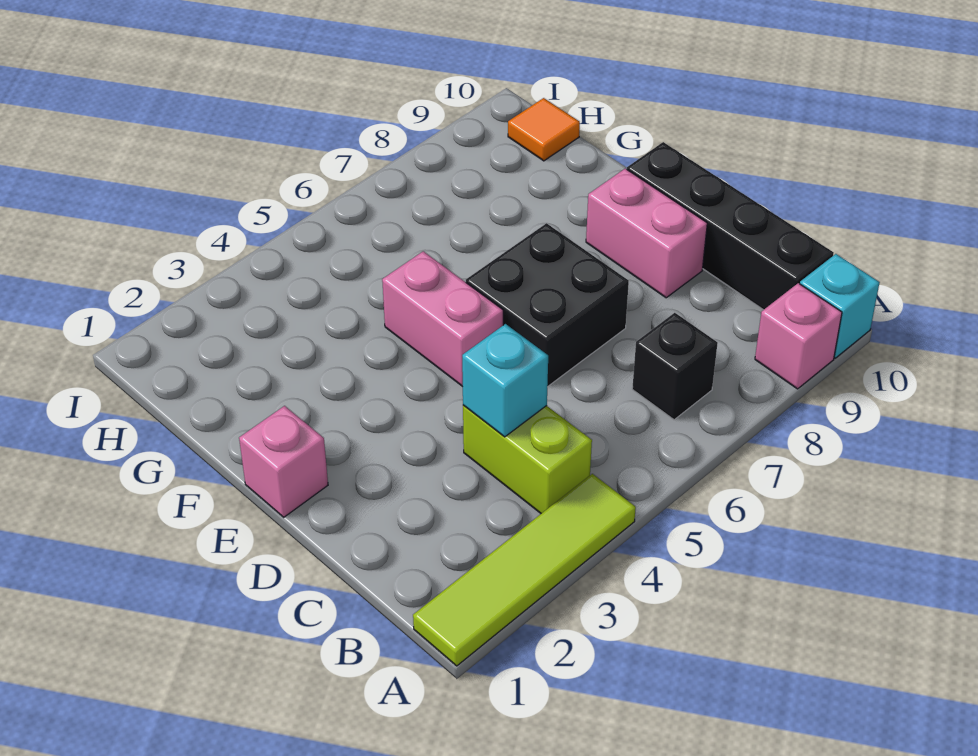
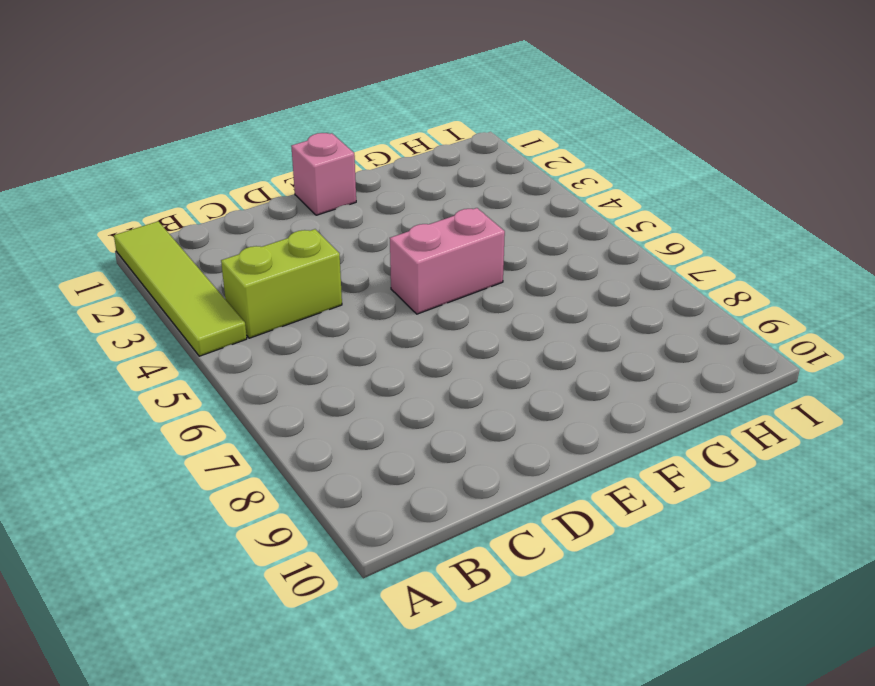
none -> pink 1x1 brick [755,283,842,389]
none -> cyan 1x1 brick [800,254,880,358]
none -> black 1x1 brick [632,313,718,420]

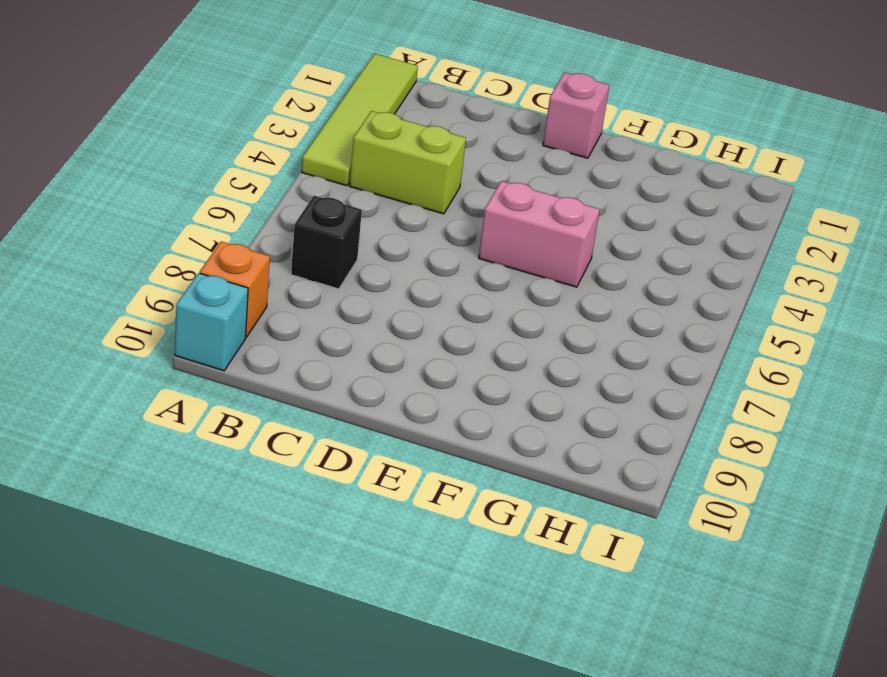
orange 1x1 brick [200,241,270,337] -> pink 1x1 brick [755,283,842,389]
none -> black 1x4 brick [627,142,834,310]
none -> black 2x2 brick [466,223,629,387]
none -> pink 1x2 brick [586,169,707,298]

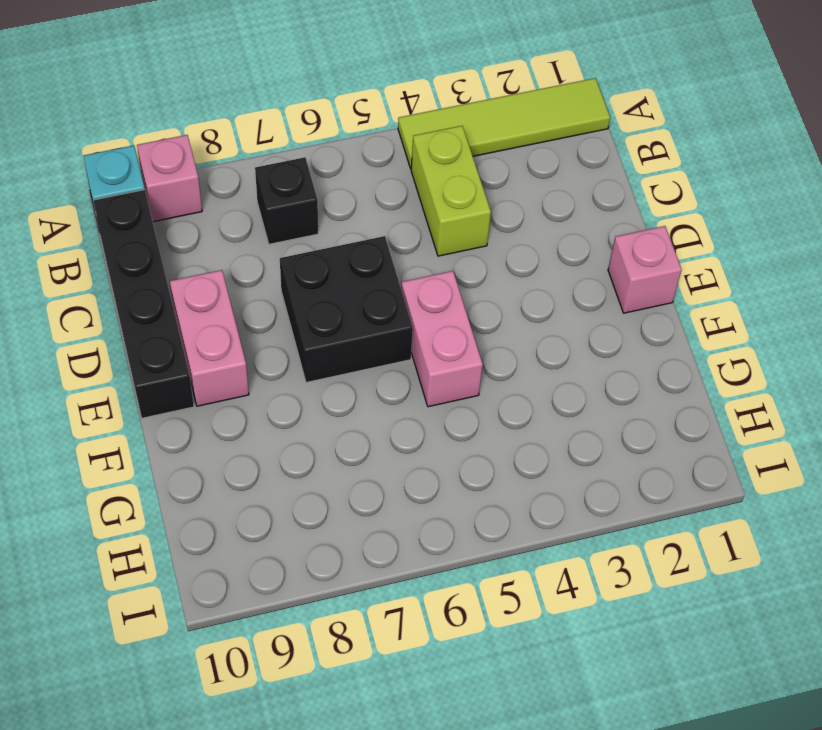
none -> orange 1x1 tile [508,98,580,161]
none -> cyan 1x1 brick [462,324,548,437]

